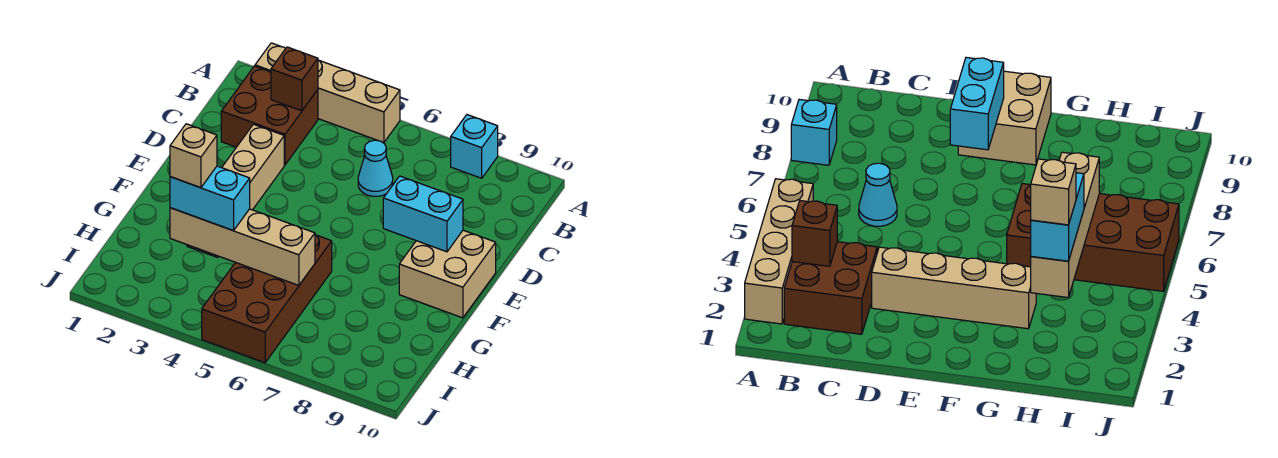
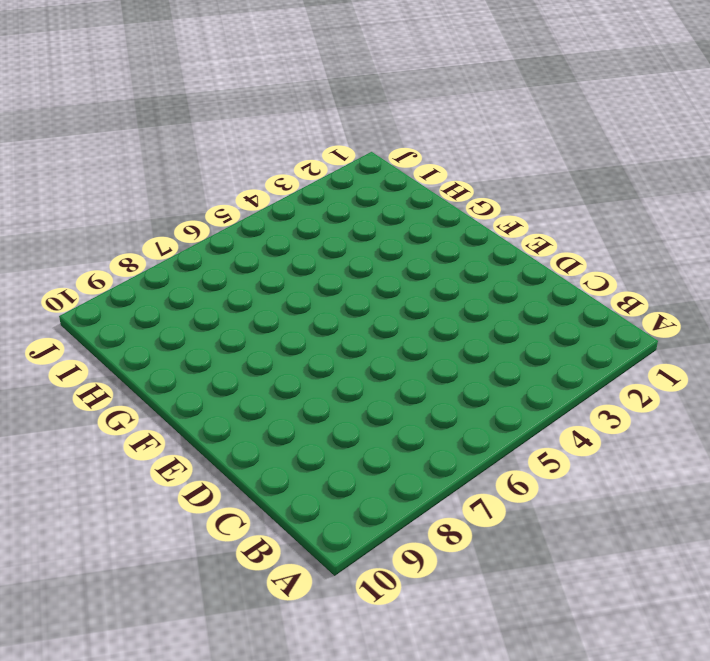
none -> tan 1x4 brick [255,43,400,143]
none -> cyan 1x1 brick [451,115,498,178]
none -> brown 2x2 brick [221,66,318,165]

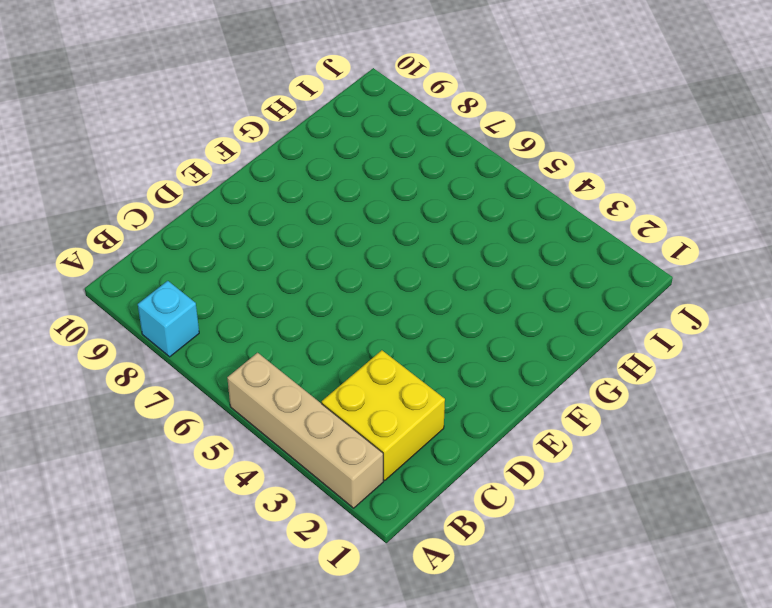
yellow 2x2 brick [322,350,445,480] -> brown 2x2 brick [221,66,318,165]
none -> cyan 1x1 cone [358,140,393,196]
none -> tan 1x4 brick [187,124,284,258]
none -> tan 2x2 brick [399,230,496,318]

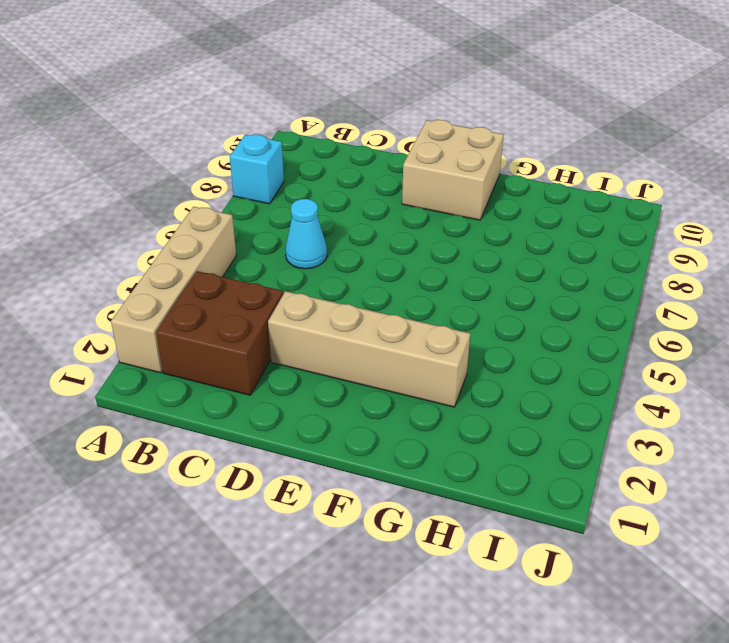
none -> brown 2x4 brick [202,235,332,363]
none -> brown 1x1 brick [271,47,318,111]
none -> cyan 1x2 brick [383,176,463,252]

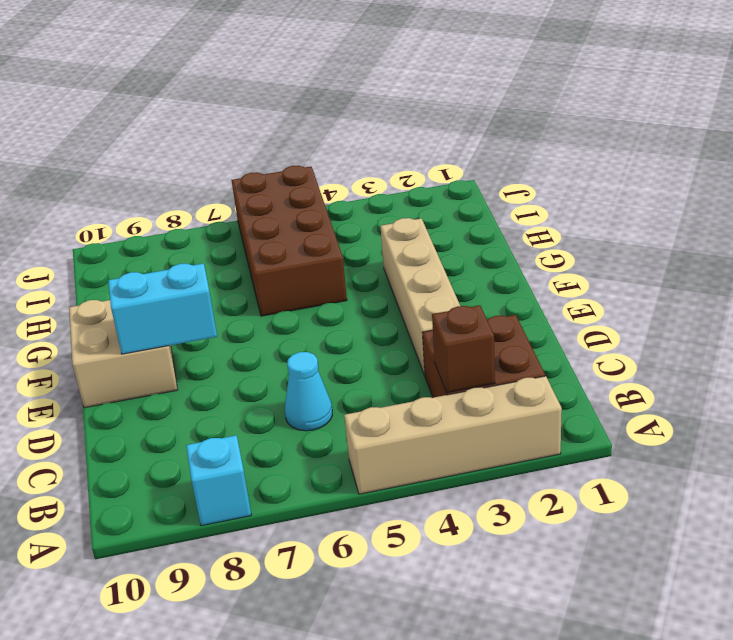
none -> tan 1x4 brick [170,208,315,285]
none -> cyan 1x2 brick [170,166,250,231]
none -> tan 1x1 brick [170,124,217,188]

